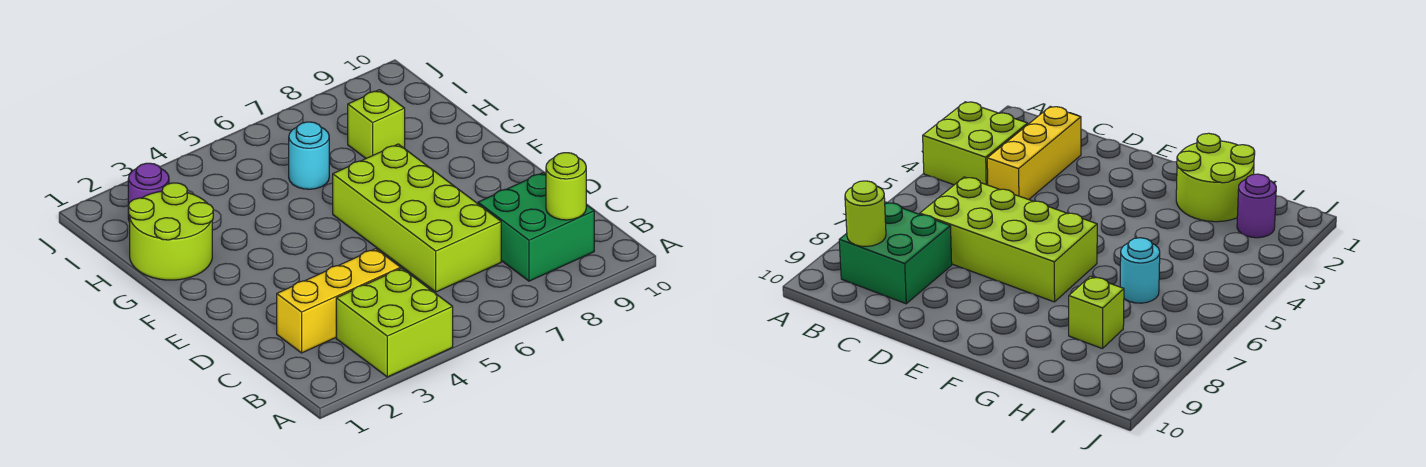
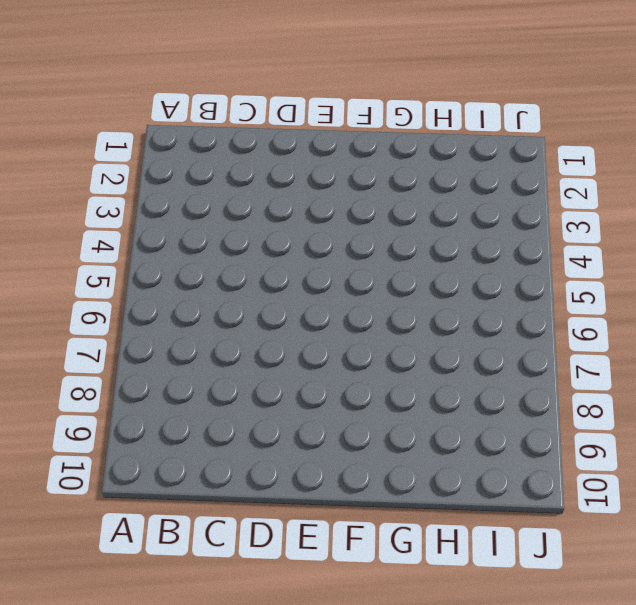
none -> lime 2x2 brick [336,268,453,377]
none -> green 2x2 brick [478,173,594,281]

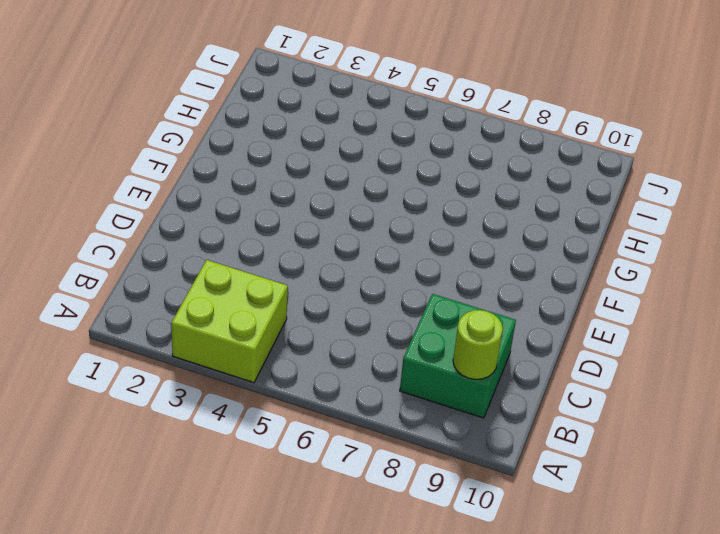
none -> yellow 1x3 brick [277,249,401,353]
none -> lime 2x4 brick [333,144,501,292]

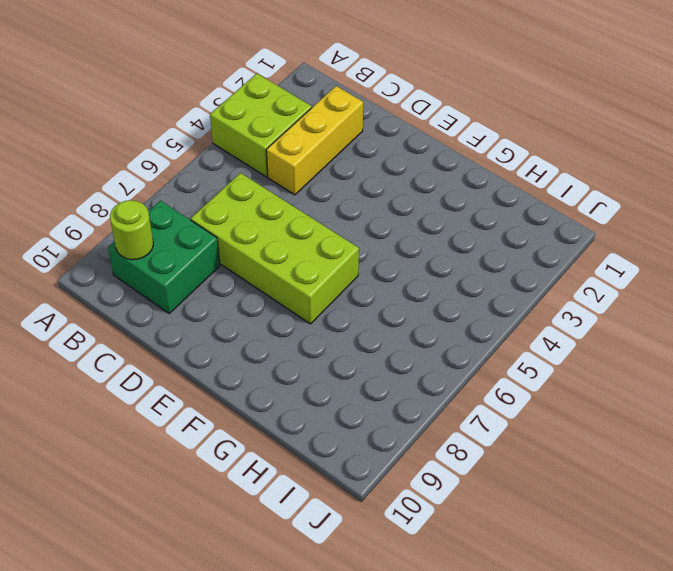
none -> lime 2x2 round brick [129,183,213,280]
none -> cyan 1x1 round brick [289,122,329,189]

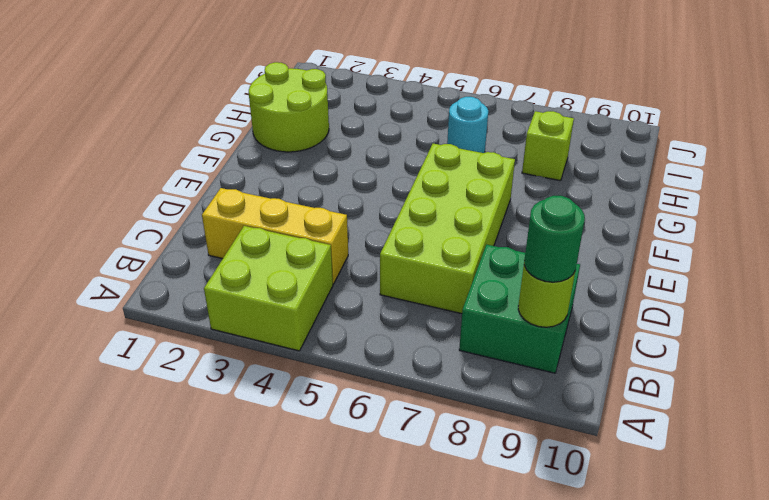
green 1x1 round brick [524,196,585,282] -> none
none -> purple 1x1 round brick [128,163,169,222]

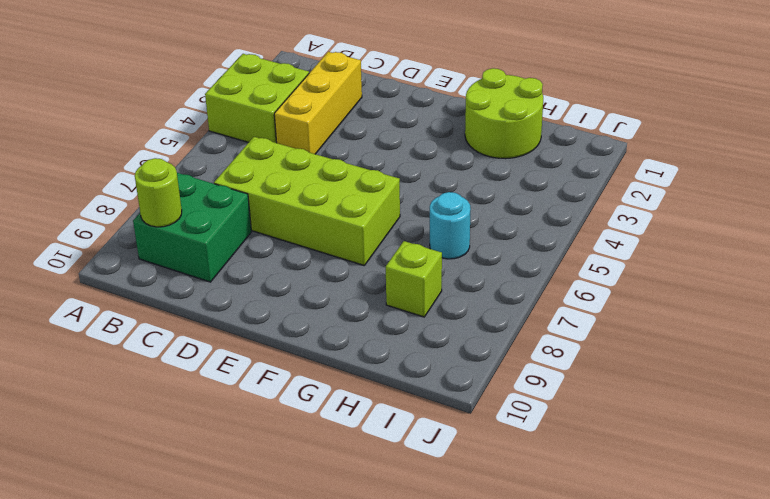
none -> purple 1x1 round brick [128,163,169,222]

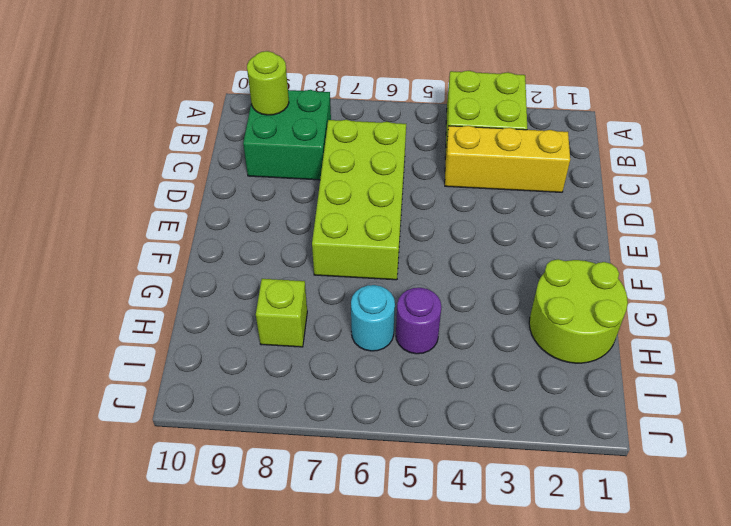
purple 1x1 round brick [396,288,441,354] -> purple 1x1 round brick moved to [128,163,169,222]

